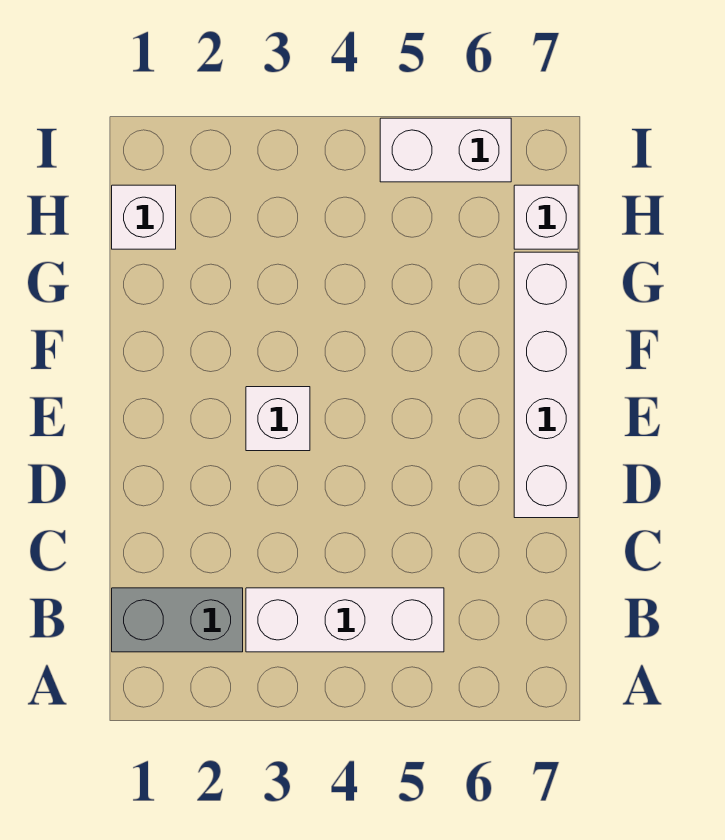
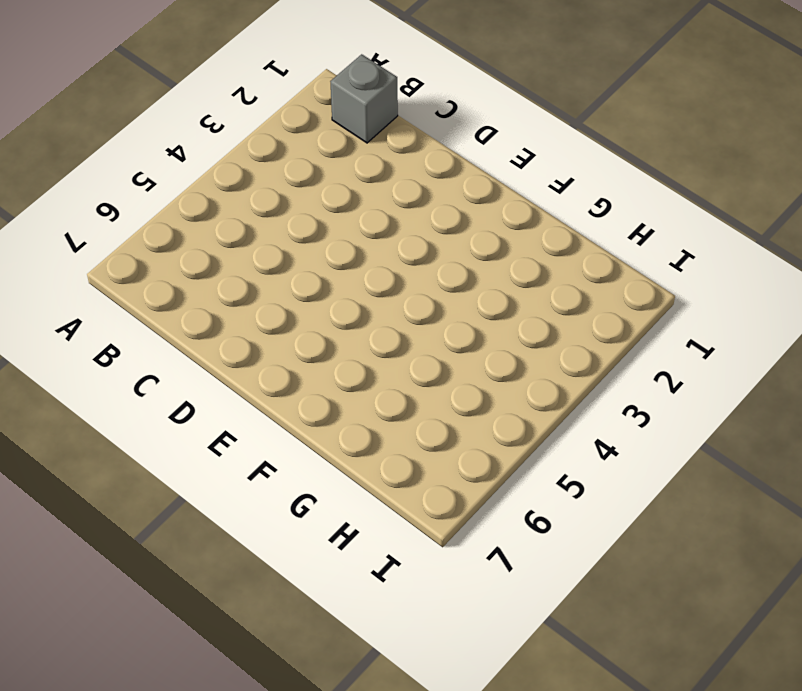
grey 1x1 brick [330,54,398,143] -> grey 1x2 brick [112,588,243,652]
none -> white 1x3 brick [246,588,444,652]
none -> white 1x4 brick [514,252,578,518]

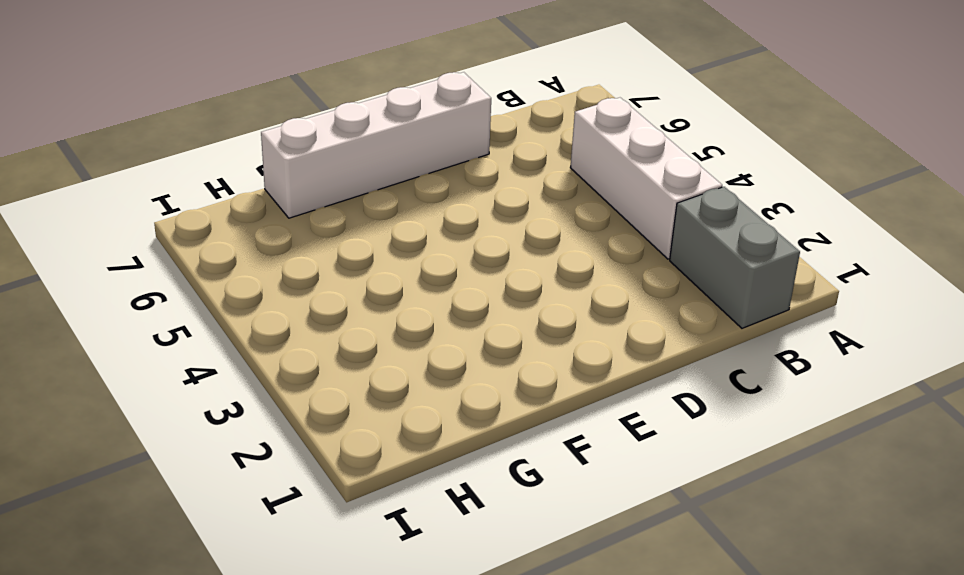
none -> white 1x1 brick [246,387,310,451]
none -> white 1x1 brick [112,185,176,249]

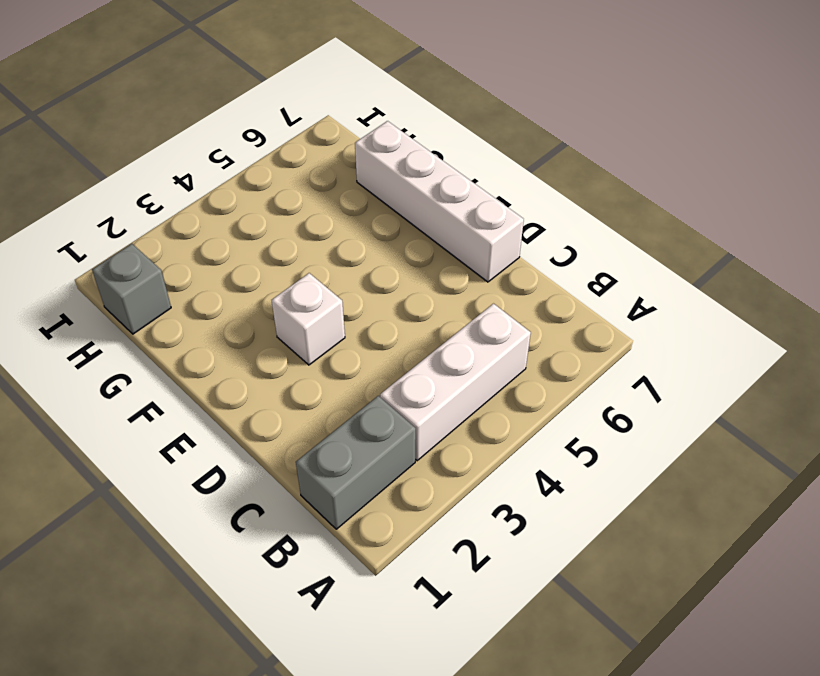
grey 1x1 brick [92,244,171,334] -> white 1x1 brick [112,185,176,249]
none -> white 1x1 brick [514,185,578,249]
none -> white 1x2 brick [380,118,511,182]

